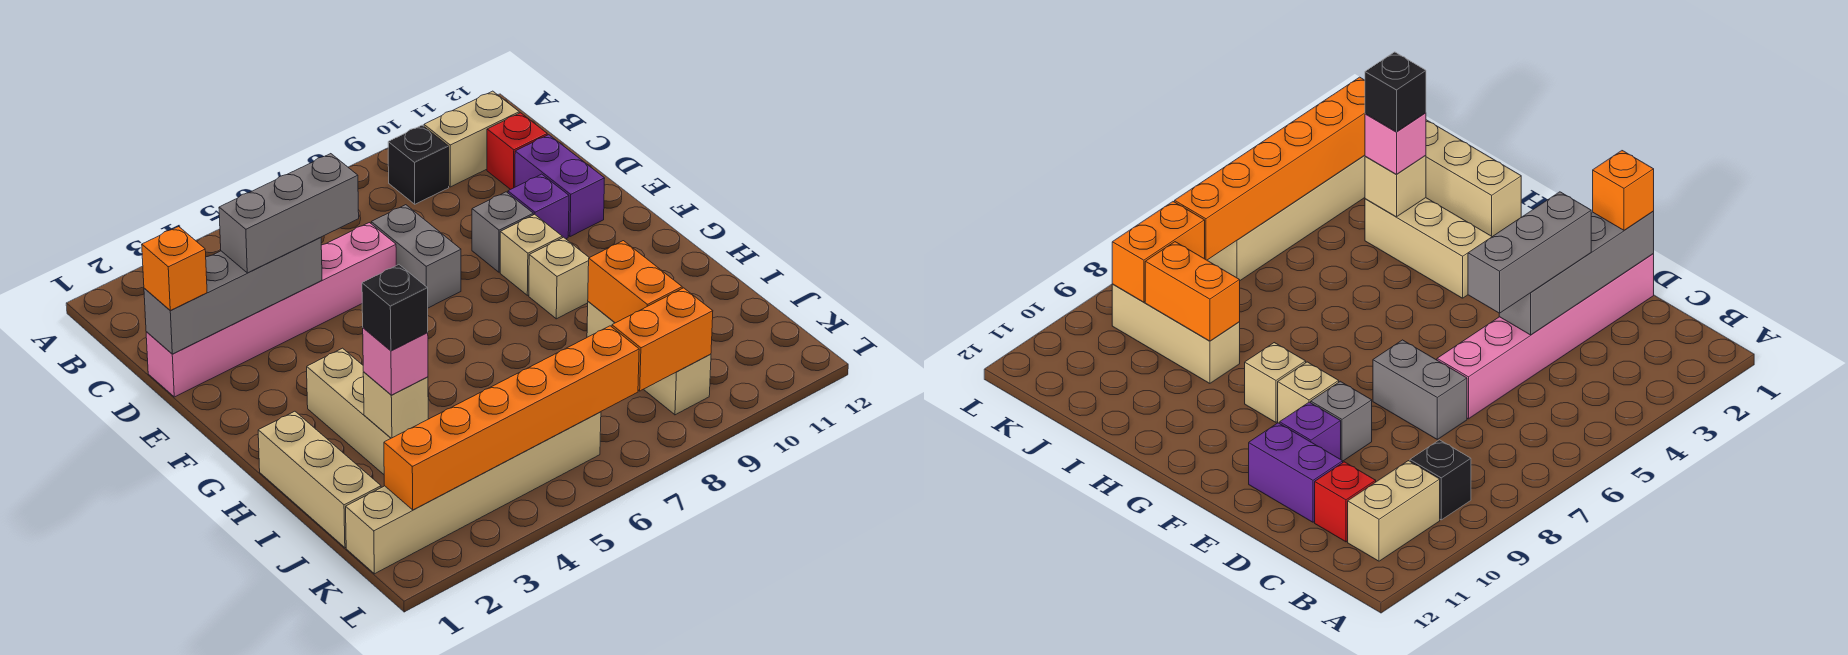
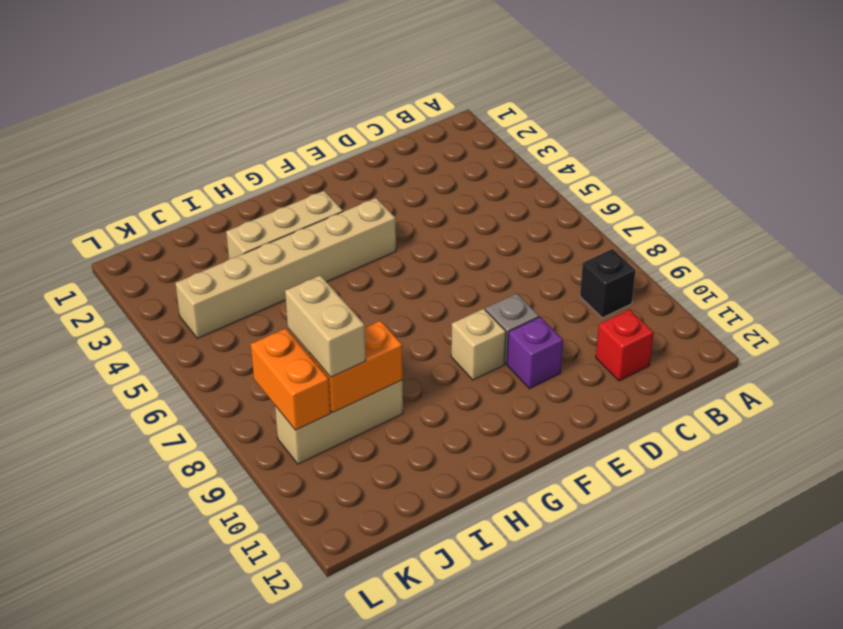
tan 1x6 brick [175,198,396,338] -> tan 1x6 brick turned to [346,412,601,574]
tan 1x2 brick [285,275,366,377] -> tan 1x2 brick moved to [424,91,519,187]
none -> pink 1x6 brick [146,223,396,397]
none -> grey 1x2 brick [371,205,461,308]
none -> purple 1x2 brick [515,135,605,237]

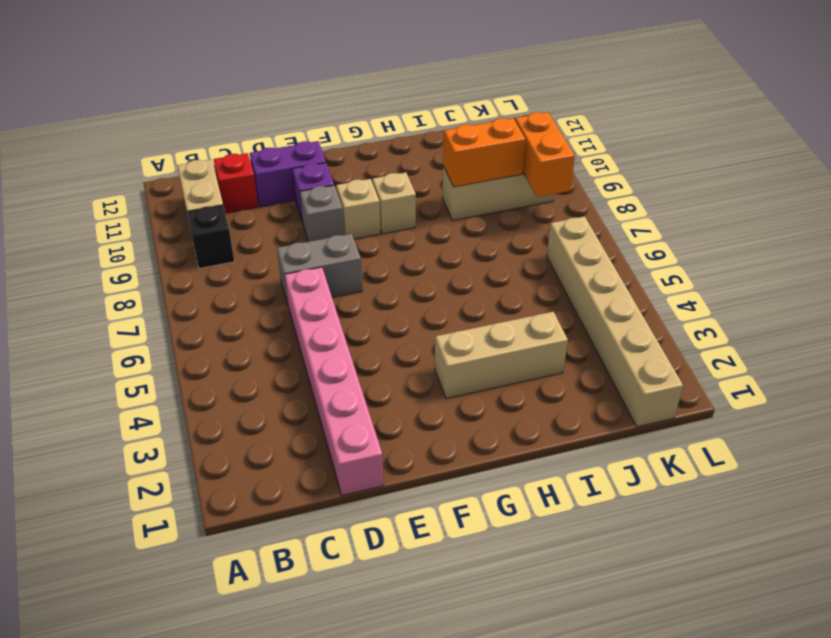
none -> tan 1x3 brick [258,411,381,548]
none -> grey 1x4 brick [144,238,322,354]
none -> tan 1x1 brick [363,372,428,438]

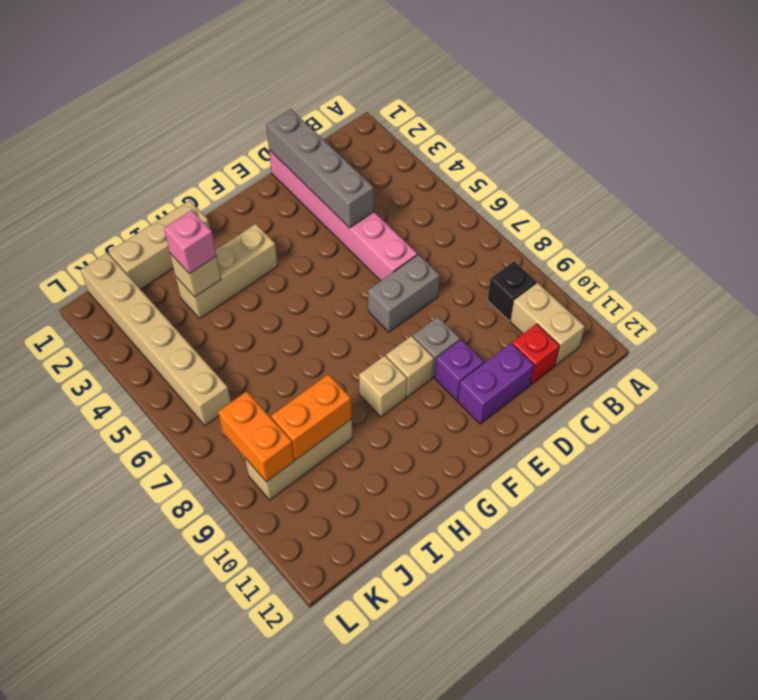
none -> orange 1x6 brick [384,326,639,510]
none -> orange 1x1 brick [142,227,207,310]
none -> grey 1x3 brick [219,154,359,273]

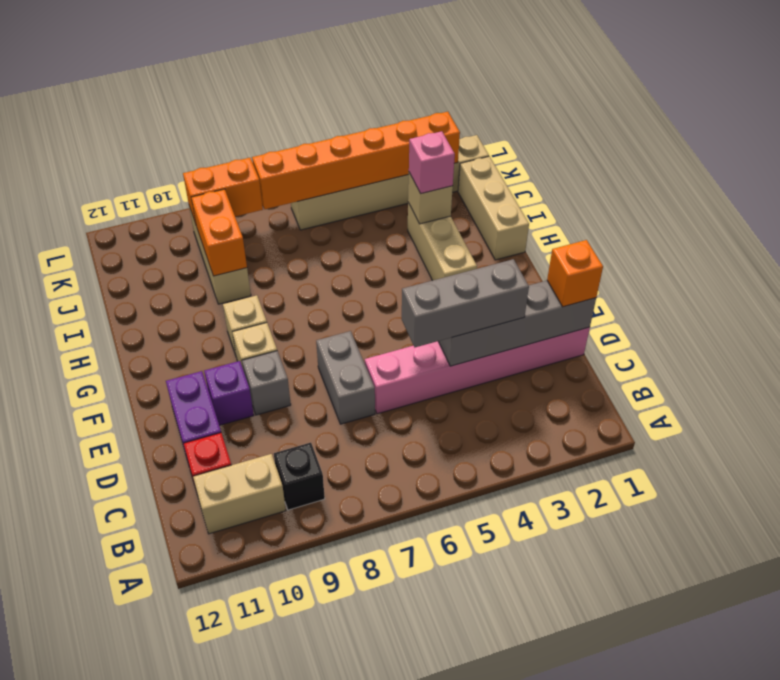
none -> black 1x1 brick [362,265,428,351]

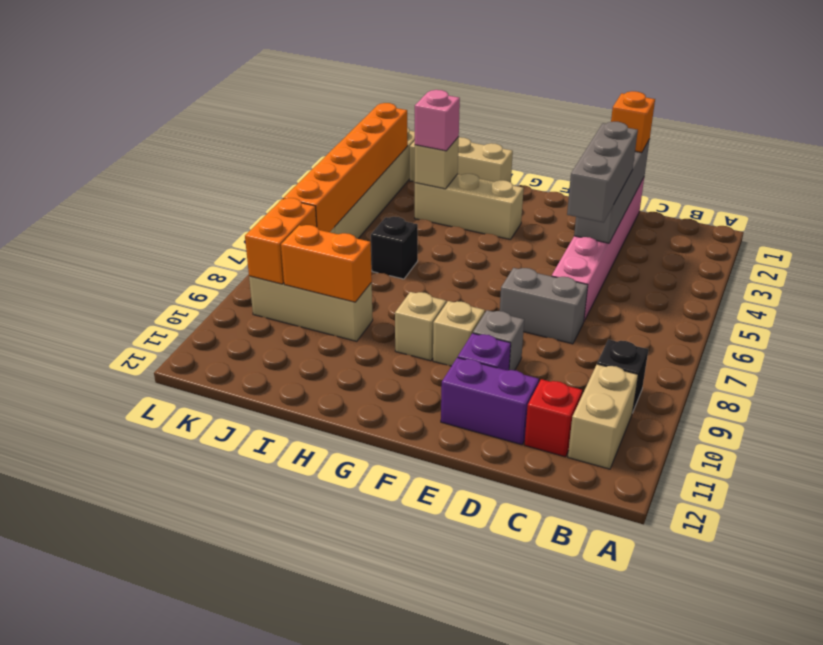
black 1x1 brick [371,217,418,279] -> black 1x1 brick moved to [362,265,428,351]

